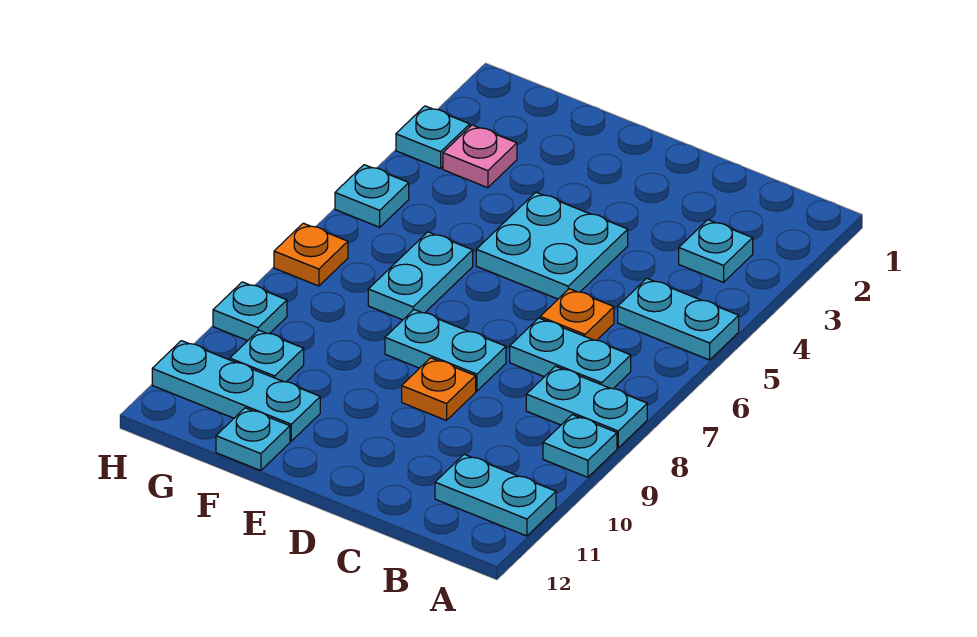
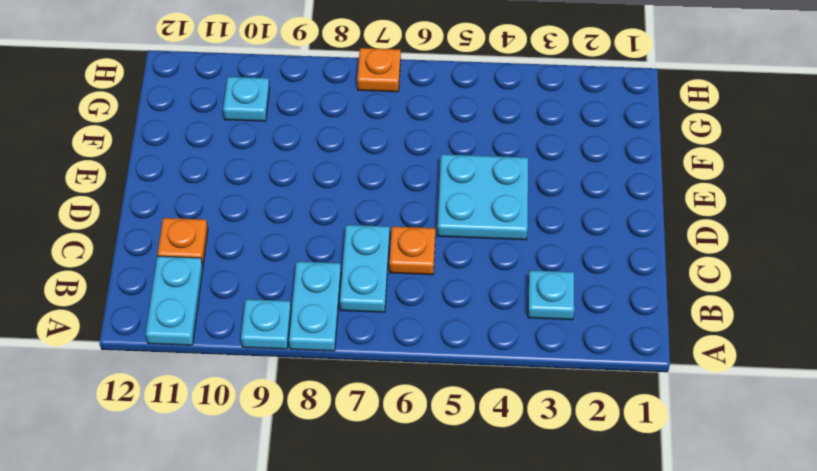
orange 1x1 plate [158,218,208,265] -> orange 1x1 plate moved to [402,358,476,421]
none -> cyan 1x2 plate [618,278,739,360]
none -> cyan 1x2 plate [385,310,506,391]
none -> cyan 1x2 plate [368,232,473,320]

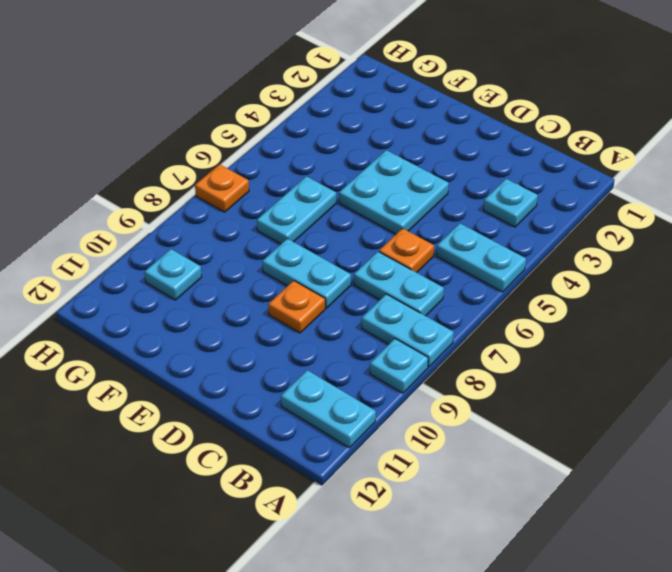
none -> cyan 1x3 plate [152,341,320,441]
none -> cyan 1x1 plate [216,408,290,471]
none -> pink 1x1 plate [443,125,517,188]

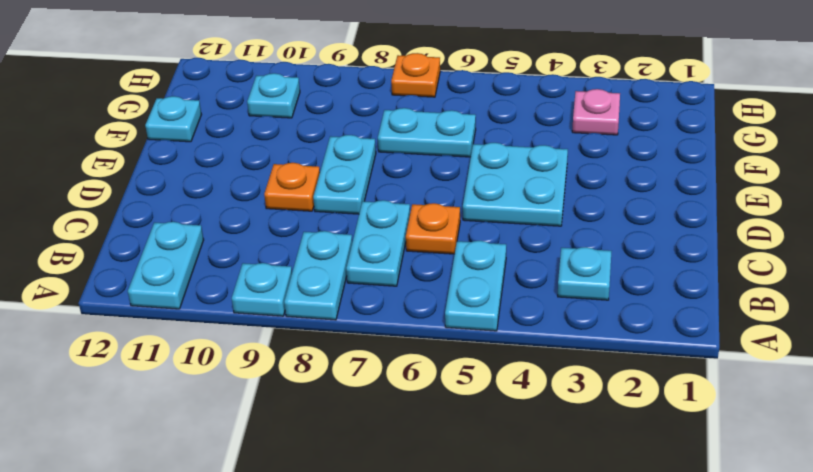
none -> cyan 1x3 plate [152,341,320,441]
none -> cyan 1x1 plate [396,106,470,169]
none -> cyan 1x1 plate [335,165,409,227]

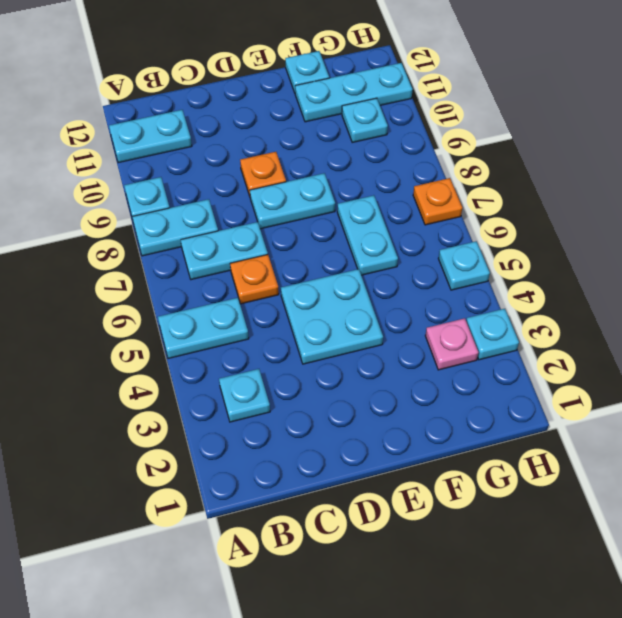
none -> cyan 1x1 plate [213,282,287,341]

